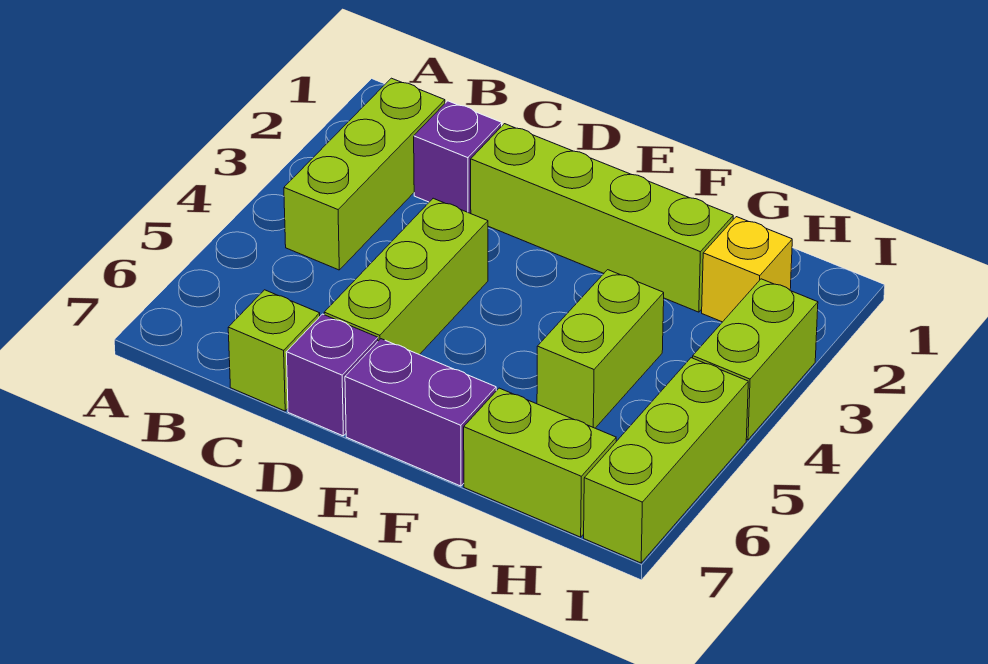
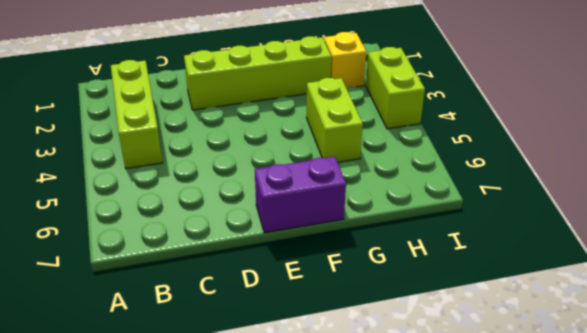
none -> purple 1x1 brick [414,101,502,214]
none -> lime 1x1 brick [228,290,320,411]
none -> lime 1x3 brick [324,198,488,355]

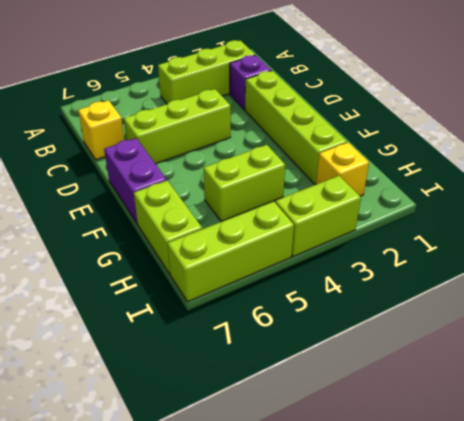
yellow 1x1 brick [78,100,124,160] -> lime 1x1 brick [228,290,320,411]
none -> purple 1x1 brick [286,314,378,436]

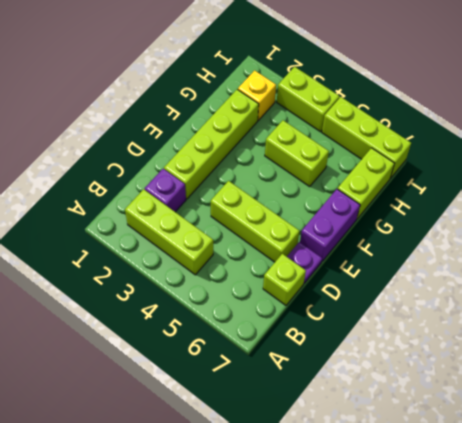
purple 1x1 plate [287,242,322,283] -> purple 1x1 brick [286,314,378,436]

